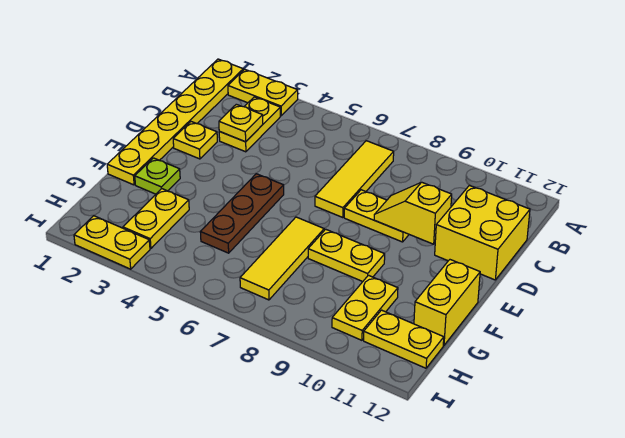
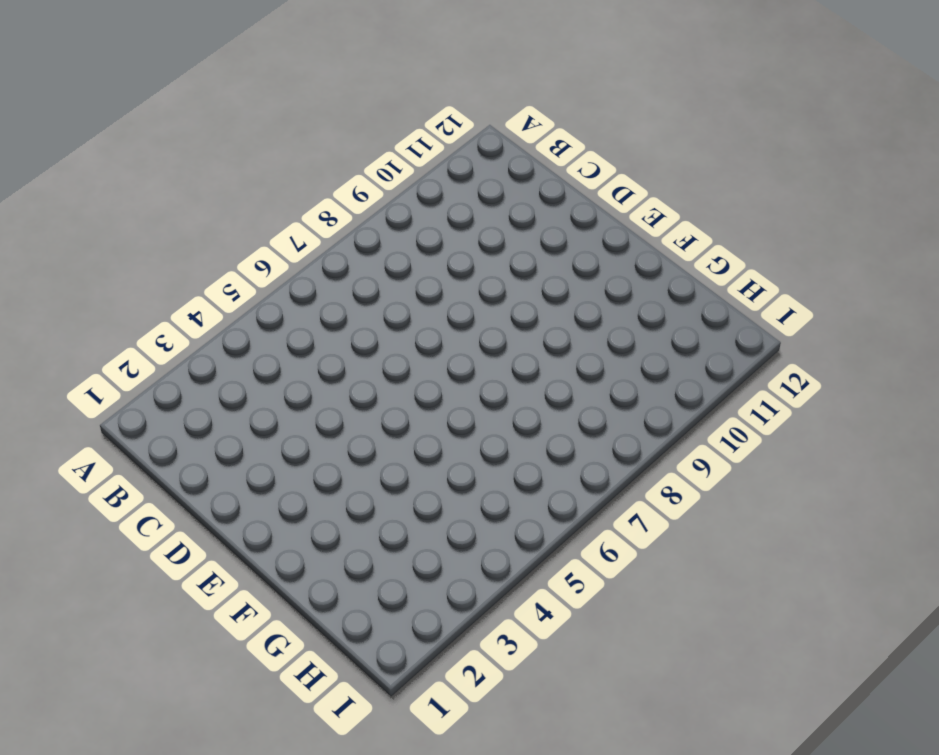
none -> yellow 1x6 plate [107,59,243,185]
none -> yellow 1x2 plate [228,69,298,116]
none -> yellow 1x2 plate [219,97,280,152]

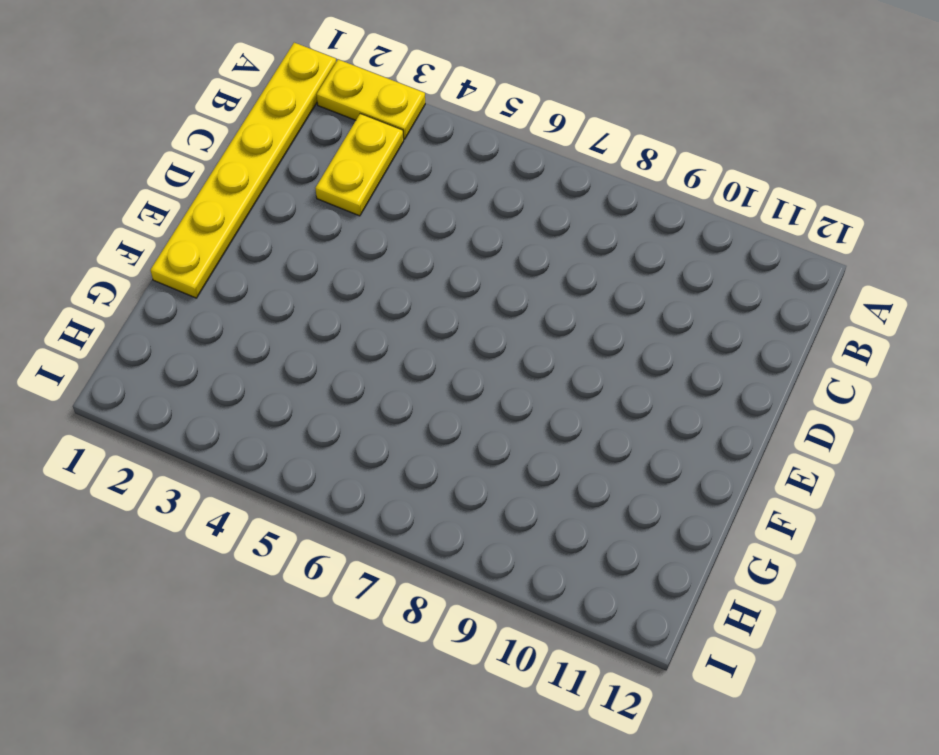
none -> yellow 1x3 tile [315,141,394,217]
none -> yellow 2x2 brick [435,185,530,280]
none -> yellow 1x1 plate [173,122,217,159]

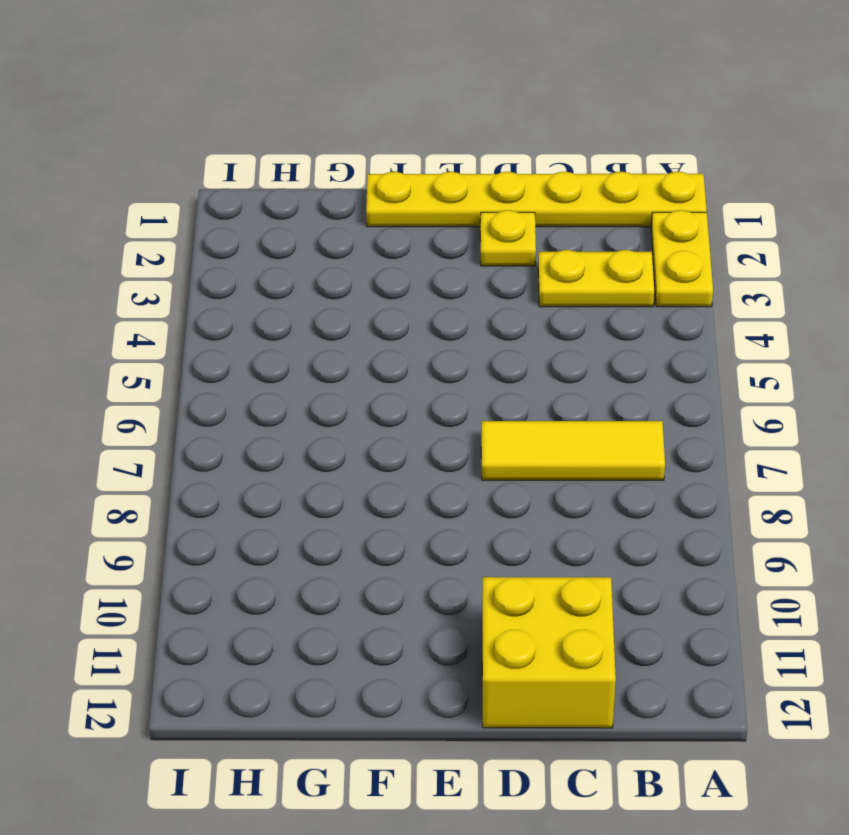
none -> yellow 1x2 plate [344,190,409,242]
none -> brown 1x3 plate [200,174,284,253]
none -> lime 1x1 plate [135,158,180,194]

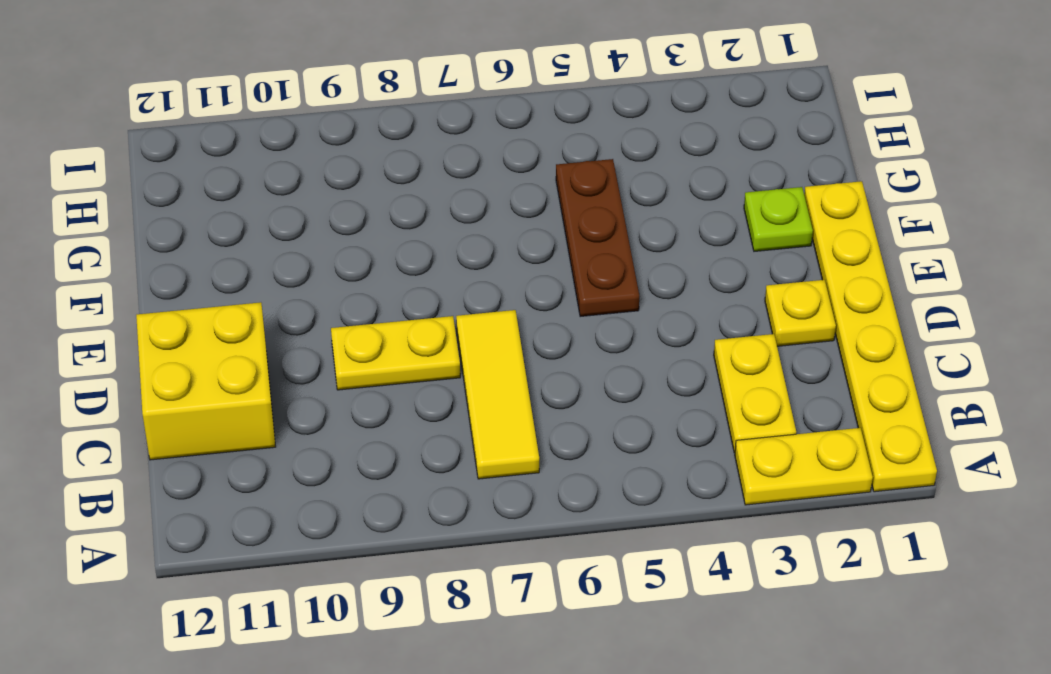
none -> yellow 1x3 tile [240,217,324,300]
none -> yellow 1x2 plate [308,229,385,282]
none -> yellow 1x2 brick [414,260,480,345]

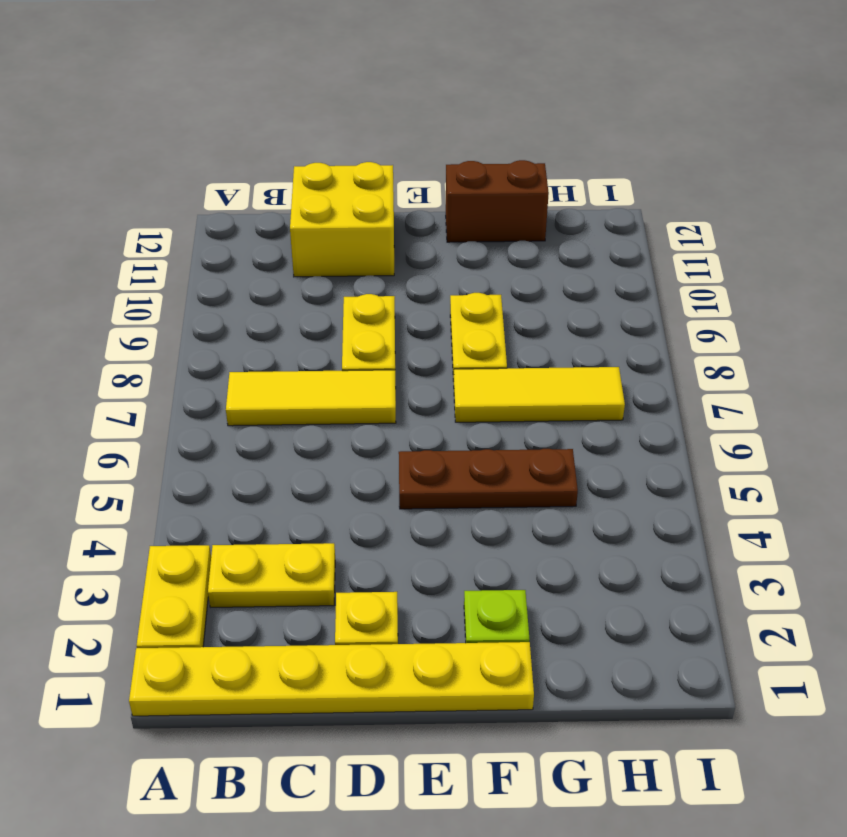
brown 1x2 brick [446,160,549,242] -> yellow 1x2 brick [414,260,480,345]
none -> yellow 1x2 plate [123,189,189,248]
none -> yellow 1x2 plate [332,275,398,340]
none -> yellow 1x2 plate [364,310,444,368]

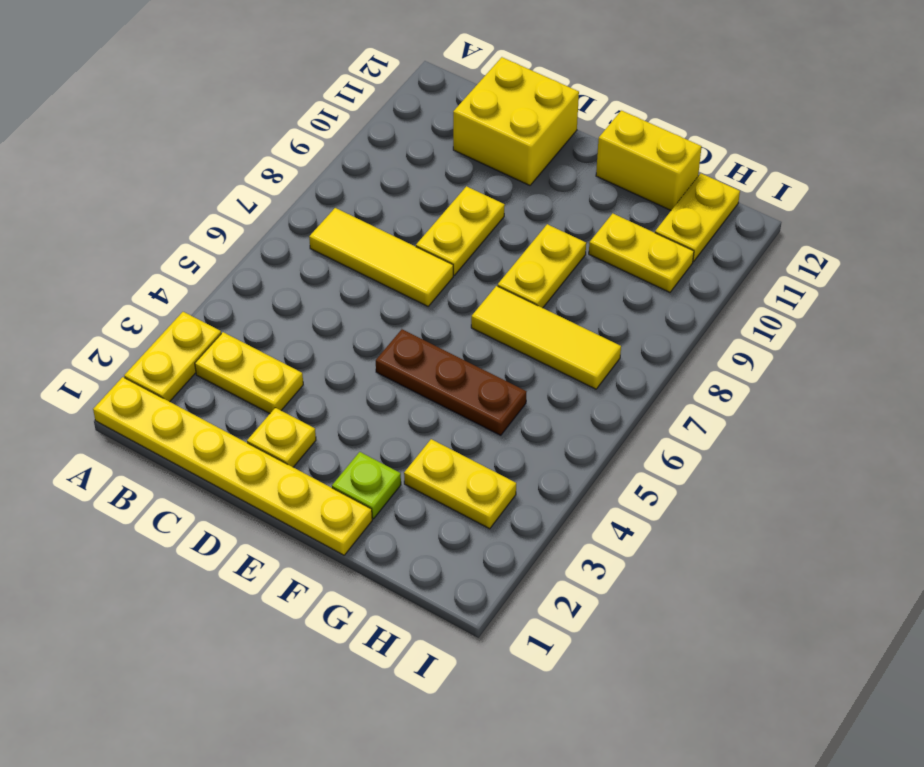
none -> yellow 1x2 plate [74,216,150,269]
none -> yellow 1x1 plate [219,104,263,142]
none -> yellow 1x2 slope [374,182,452,244]

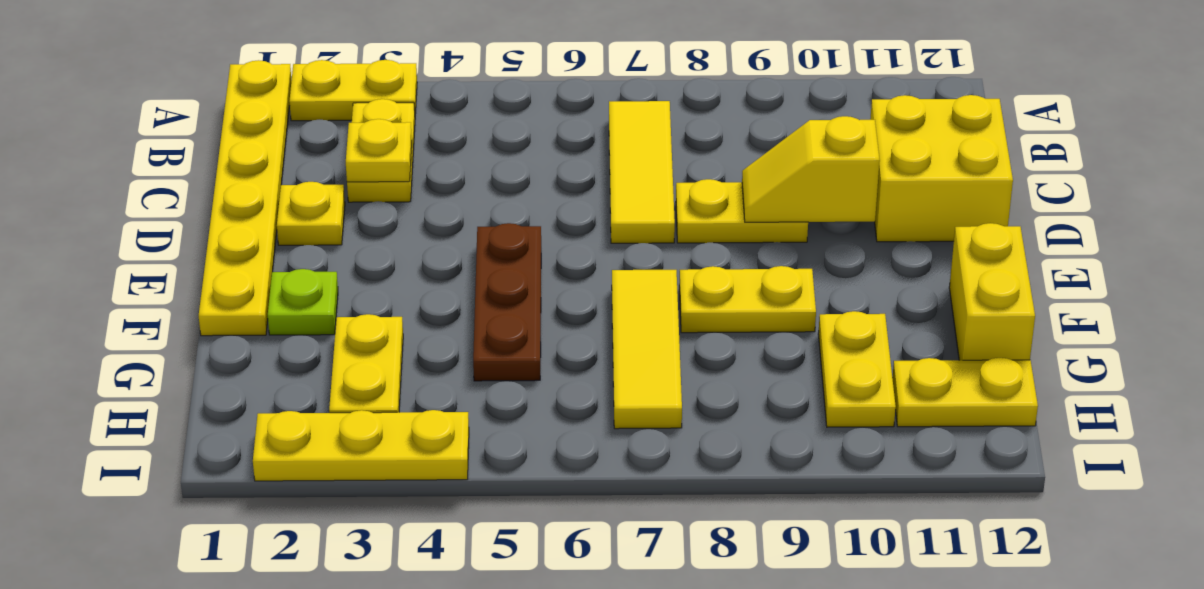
yellow 1x3 plate [253,410,469,481] -> yellow 1x2 plate [74,216,150,269]

